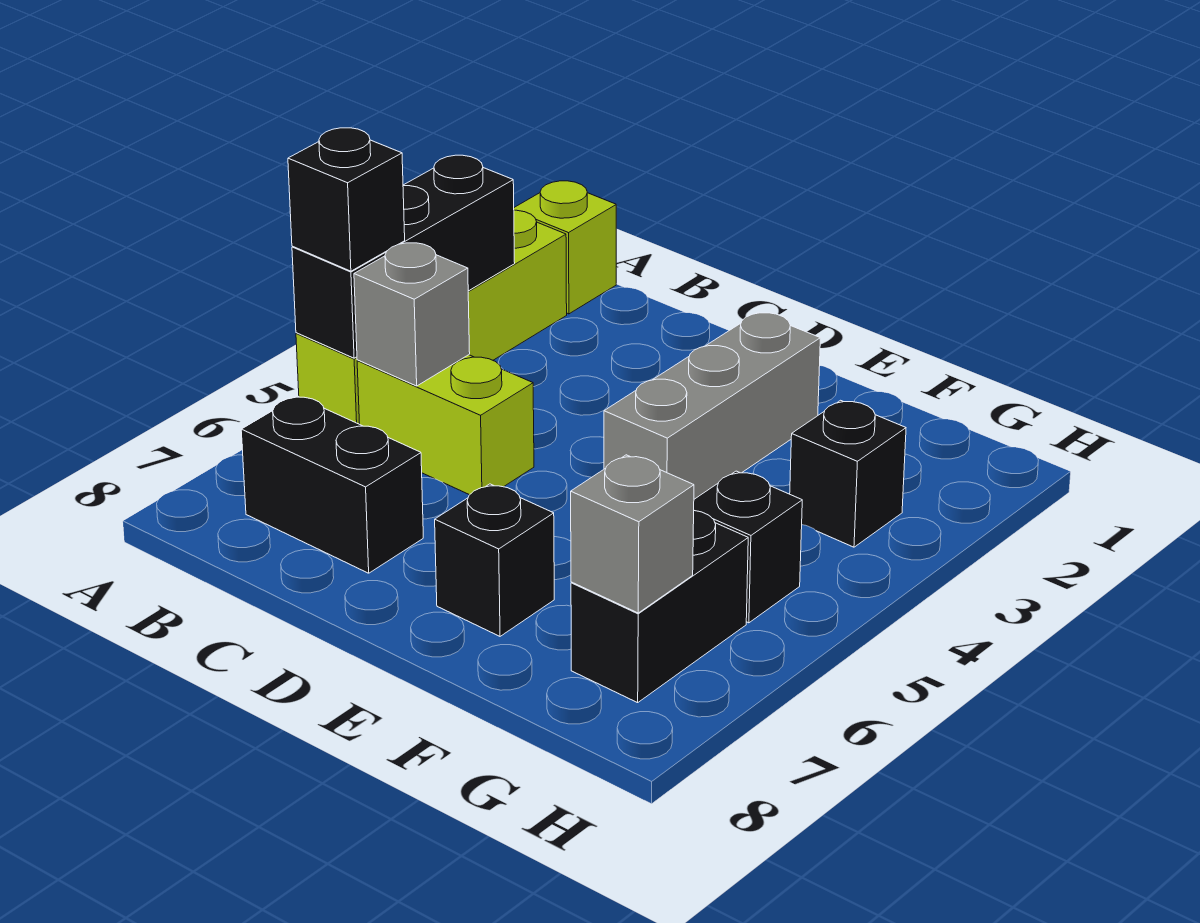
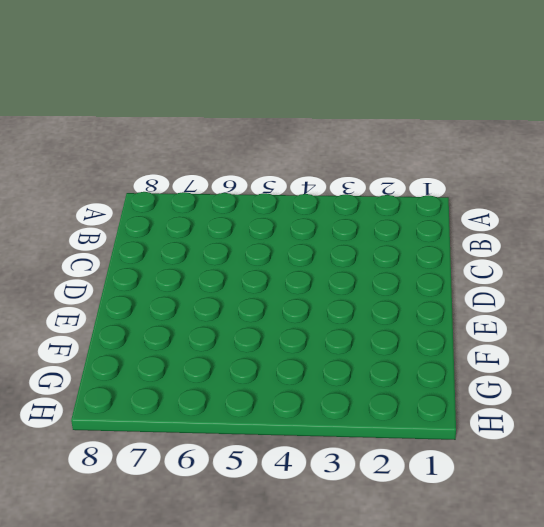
none -> lime 1x1 brick [514,181,616,314]
none -> lime 1x4 brick [296,210,567,424]
none -> lime 1x2 brick [357,355,534,495]

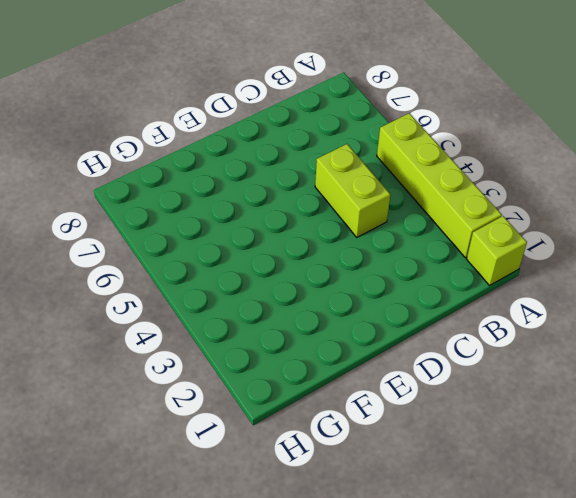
lime 1x2 brick [315,144,390,237] -> lime 1x2 brick turned to [357,355,534,495]
none -> black 1x2 brick [241,396,423,573]
none -> grey 1x3 brick [604,312,820,499]
none -> black 1x1 brick [435,484,554,636]

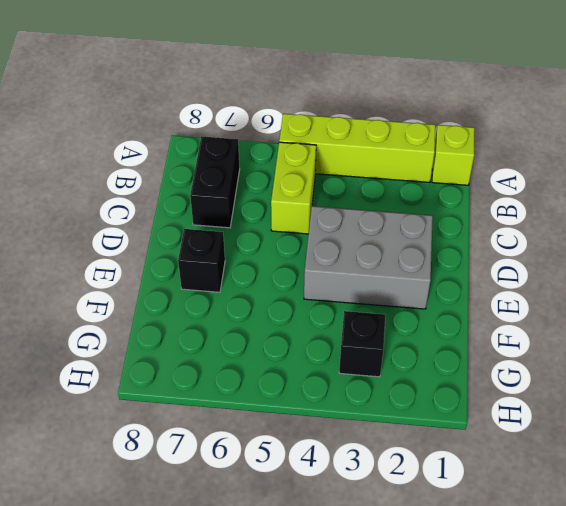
grey 2x3 brick [304,206,433,309] -> grey 1x3 brick [604,312,820,499]
none -> black 1x1 brick [694,471,802,623]
none -> black 1x2 brick [571,511,748,703]
none -> black 1x3 brick [292,155,515,358]

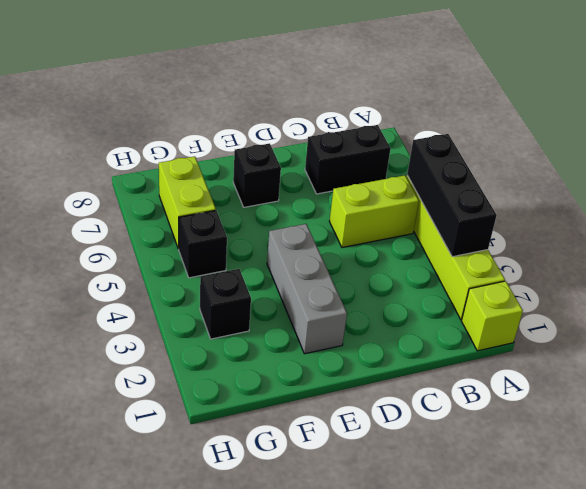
lime 1x2 brick [159,156,216,249] -> black 1x2 brick [571,511,748,703]
none -> grey 1x1 brick [354,243,470,386]
none -> grey 1x1 brick [571,455,694,613]
none -> black 1x1 brick [288,128,405,271]

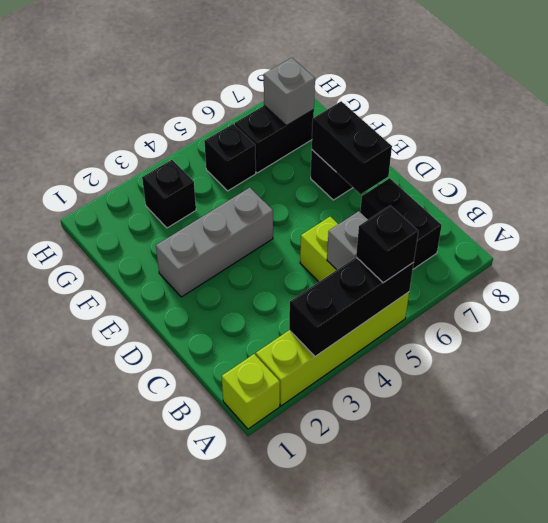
black 1x2 brick [312,101,392,194] -> none

